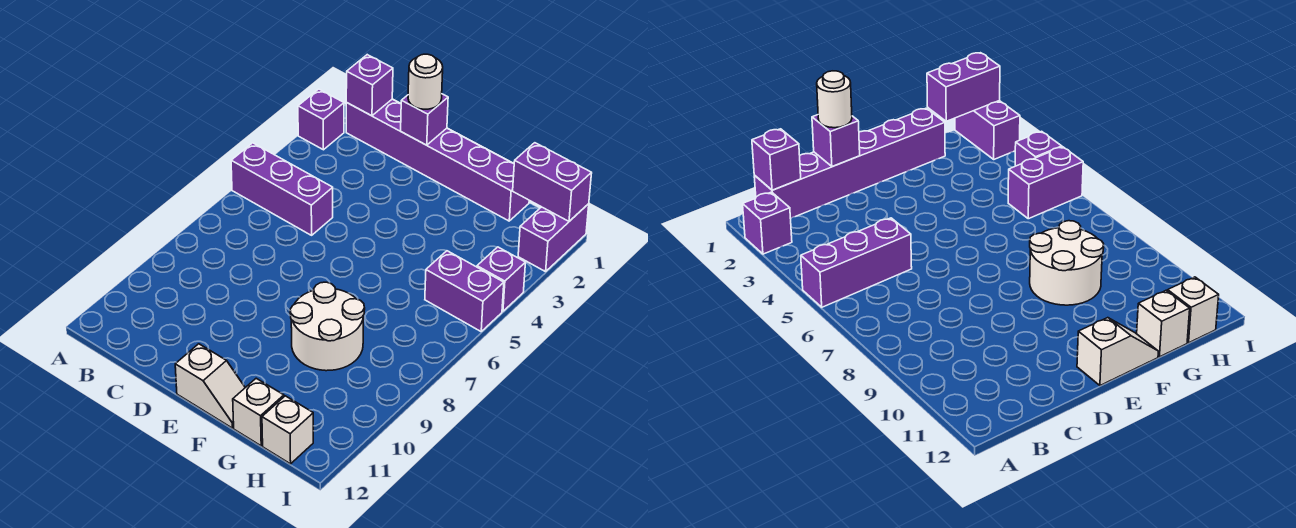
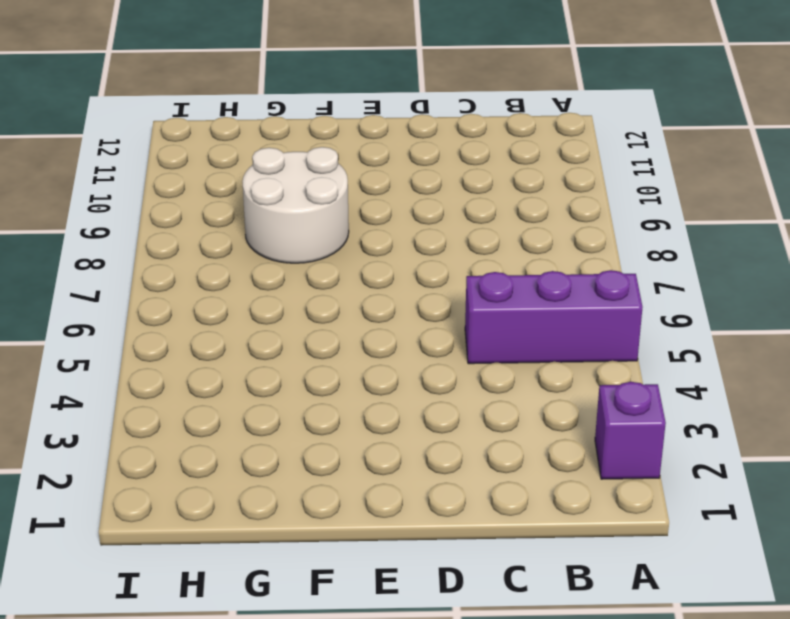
none -> purple 1x6 brick [346,99,529,221]
none -> white 1x2 slope [175,344,245,428]
none -> white 1x1 brick [233,378,284,446]

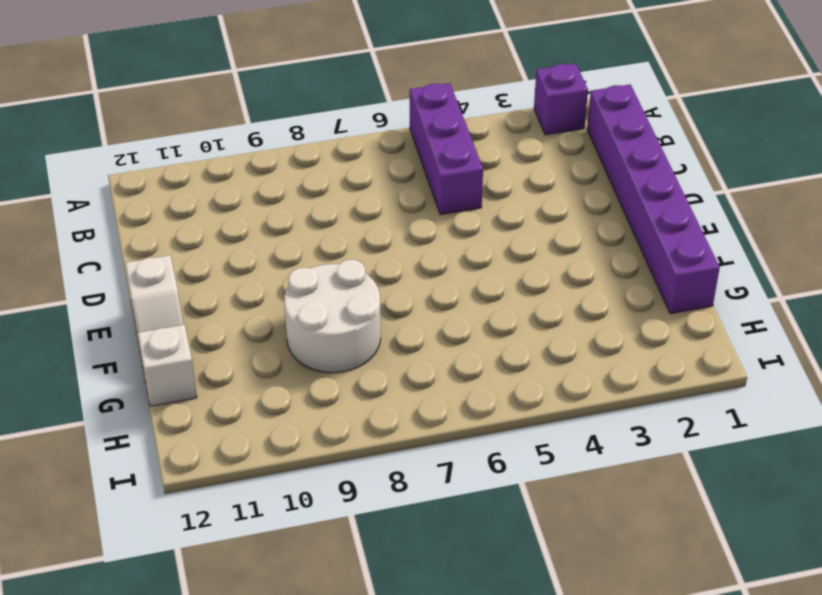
none -> purple 1x2 brick [425,251,504,331]
none -> white 1x1 brick [262,396,313,464]
none -> purple 1x2 brick [518,204,589,272]

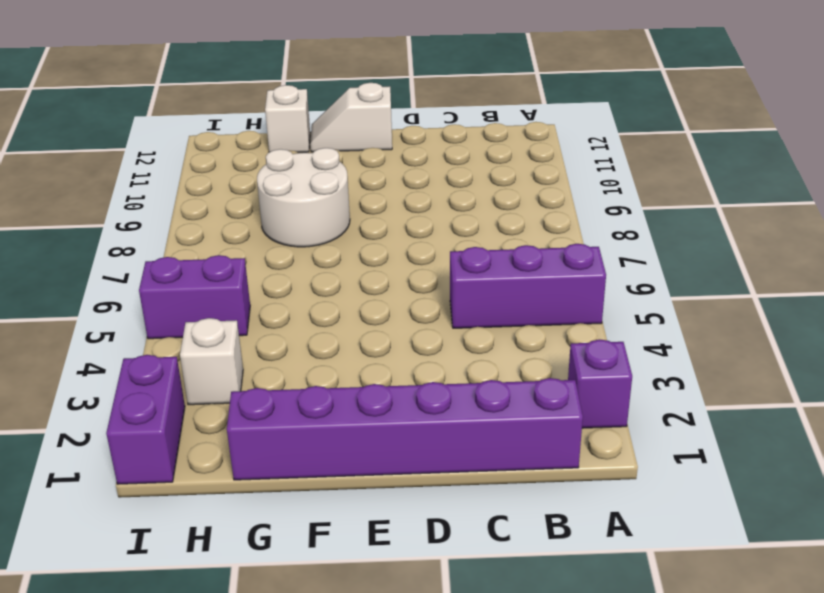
white 1x1 brick [180,318,243,405] -> white 1x1 brick moved to [262,396,313,464]
none -> purple 1x1 brick [477,247,526,311]
none -> purple 1x1 brick [346,55,393,116]
none -> purple 1x1 brick [401,94,448,145]

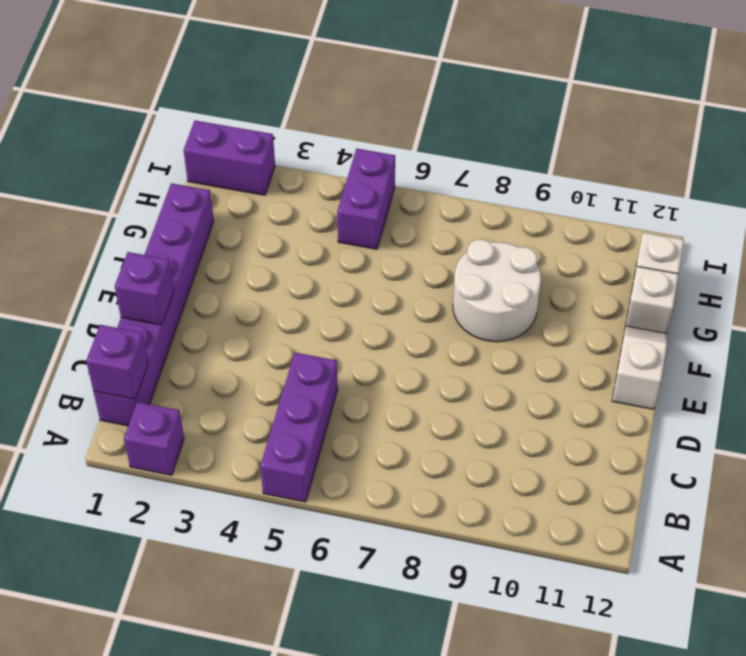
none -> purple 1x1 brick [477,247,526,311]
none -> purple 1x2 brick [513,143,592,221]
none -> white 1x1 round brick [408,54,443,109]

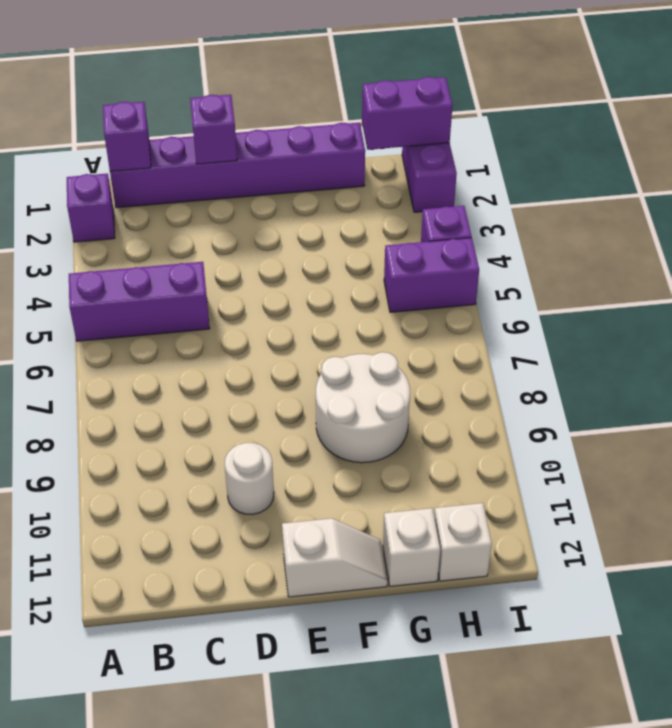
white 1x1 round brick [224,443,274,515] -> white 1x1 round brick moved to [408,54,443,109]

